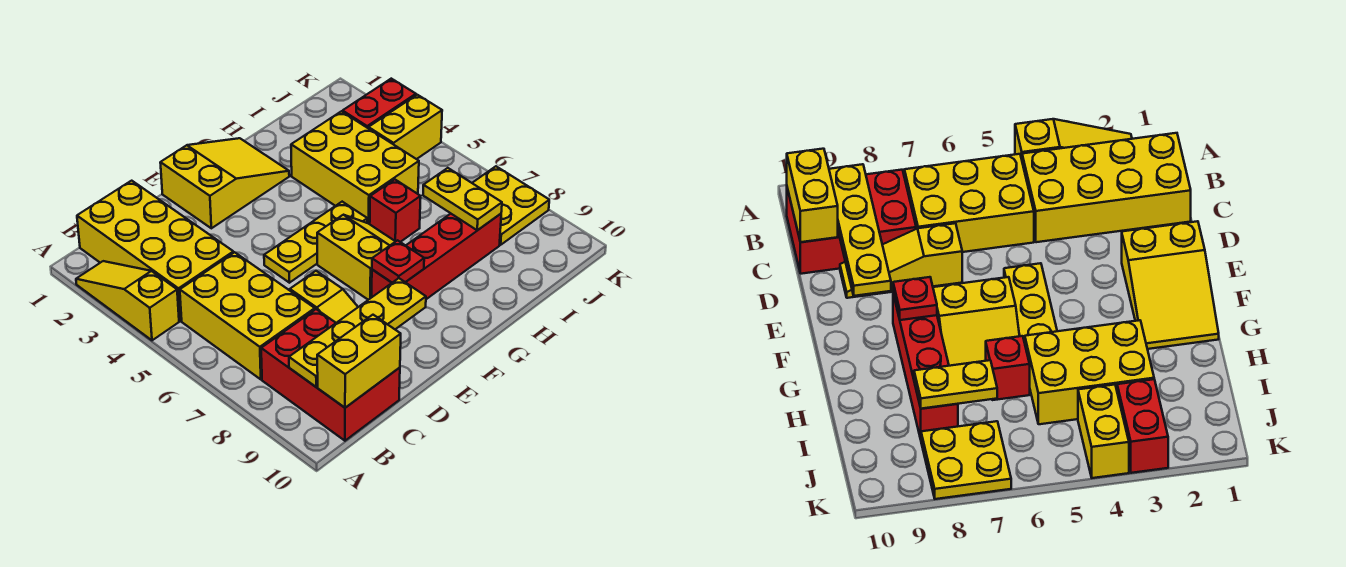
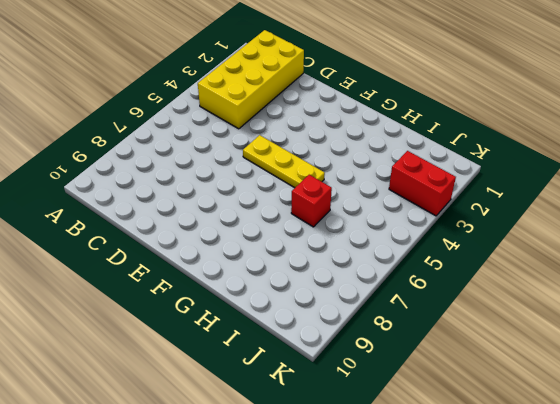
none -> yellow 1x3 slope [76,261,179,340]
none -> yellow 2x3 brick [180,252,315,379]
none -> red 2x3 brick [261,309,400,441]

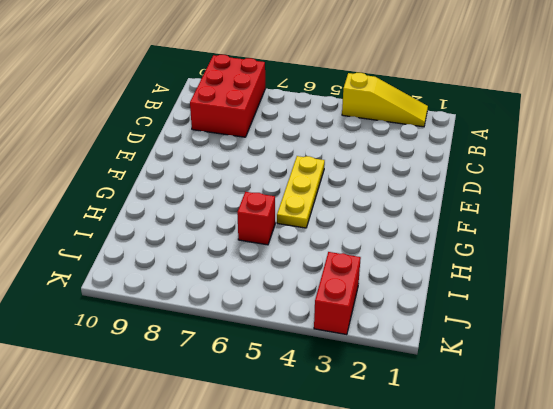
red 2x3 brick [190,55,265,137] -> red 2x3 brick turned to [261,309,400,441]
none -> yellow 2x4 brick [77,181,233,321]
none -> yellow 2x3 brick [180,252,315,379]
none -> yellow 1x3 slope [290,271,358,323]

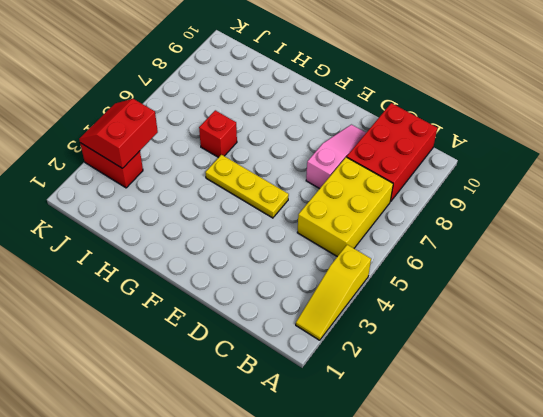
pink 1x3 slope [306,125,366,189] -> yellow 1x3 slope [290,271,358,323]
red 2x2 slope [79,99,158,168] -> none
none -> yellow 2x4 brick [77,181,233,321]
none -> yellow 2x3 slope [160,138,289,228]
none -> yellow 2x2 slope [317,215,396,300]

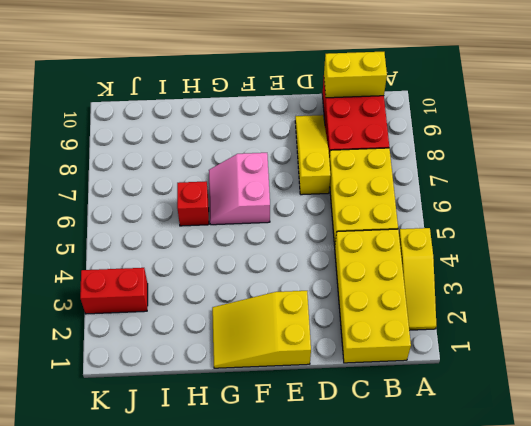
pink 2x2 slope [209,153,270,225] -> yellow 2x2 slope [317,215,396,300]
none -> yellow 1x3 plate [264,202,367,283]
none -> red 1x4 brick [372,214,501,299]
none -> yellow 2x3 brick [291,111,419,224]

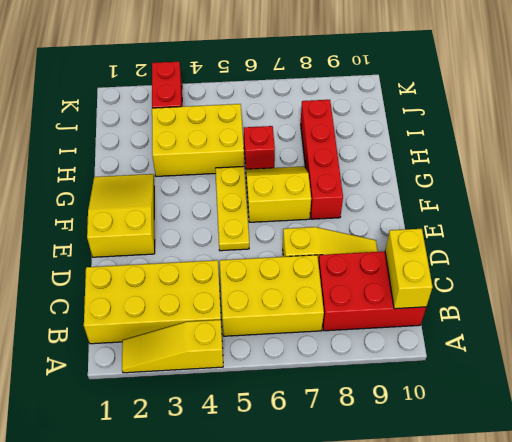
none -> yellow 1x2 brick [368,95,442,159]
none -> yellow 2x2 plate [473,166,549,245]
none -> yellow 1x4 plate [289,278,426,387]

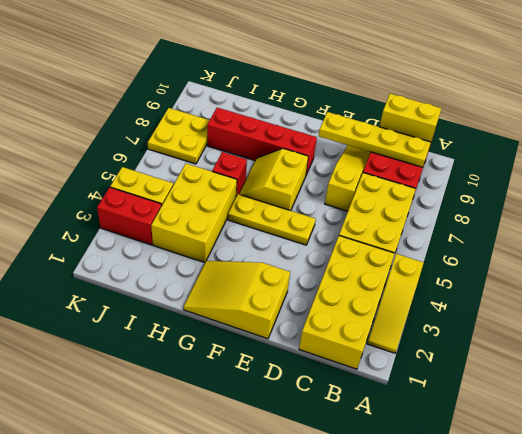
none -> red 1x1 plate [372,240,424,283]
none -> yellow 1x2 plate [423,168,502,230]

